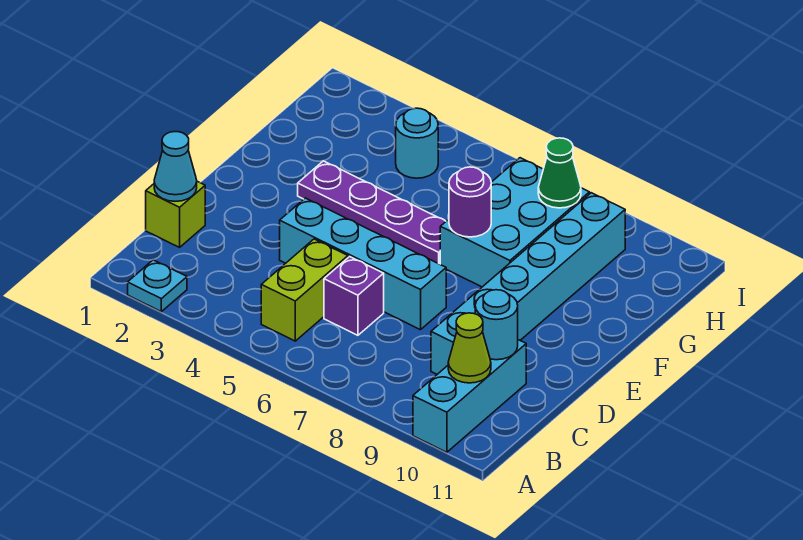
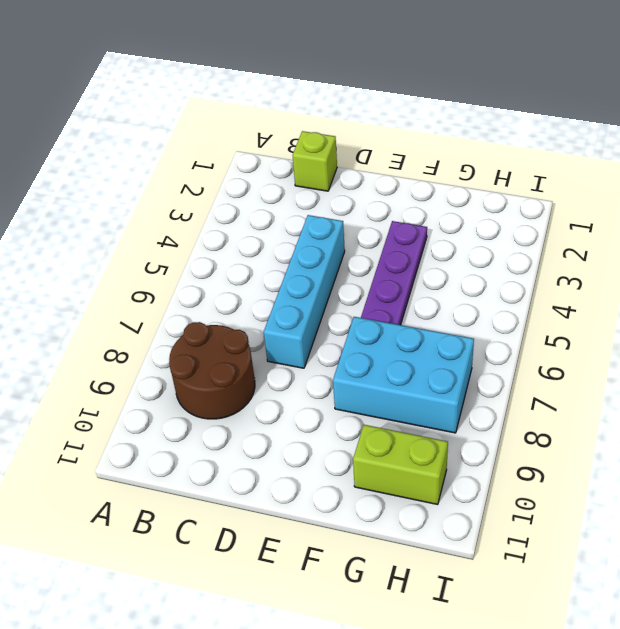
brown 2x2 round brick [169,322,255,419] -> cyan 1x6 brick [431,193,625,374]
lime 1x2 brick [353,425,448,505] -> lime 1x2 brick moved to [261,239,348,341]
none -> cyan 1x1 plate [128,260,187,312]
none -> cyan 1x3 brick [413,340,526,452]
none -> purple 1x1 brick [324,257,384,335]

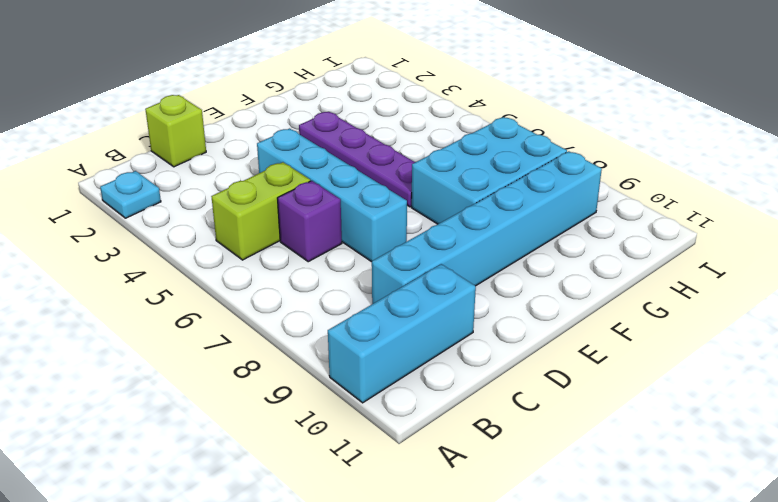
none -> cyan 1x1 round brick [396,108,438,178]
none -> lime 1x1 cone [448,313,491,383]
none -> cyan 1x1 cone [154,132,197,201]

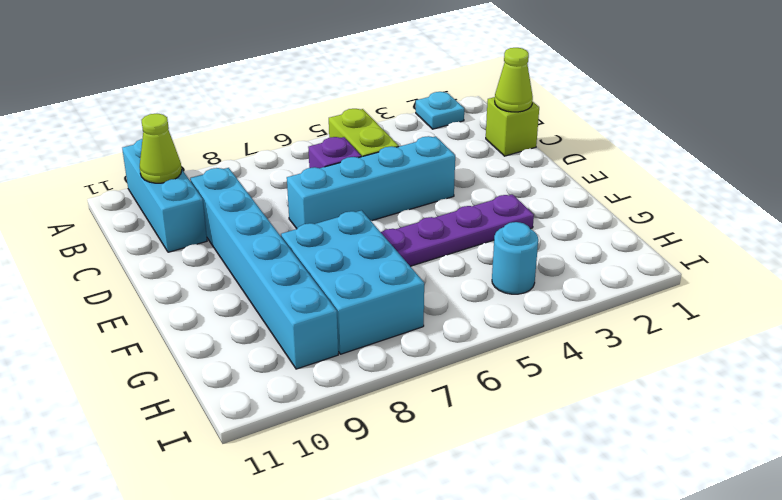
lime 1x1 cone [495,48,533,112] -> cyan 1x1 cone [154,132,197,201]
none -> cyan 1x1 round brick [475,290,518,360]
none -> purple 1x1 round brick [449,167,491,237]
none -> green 1x1 cone [538,138,581,208]

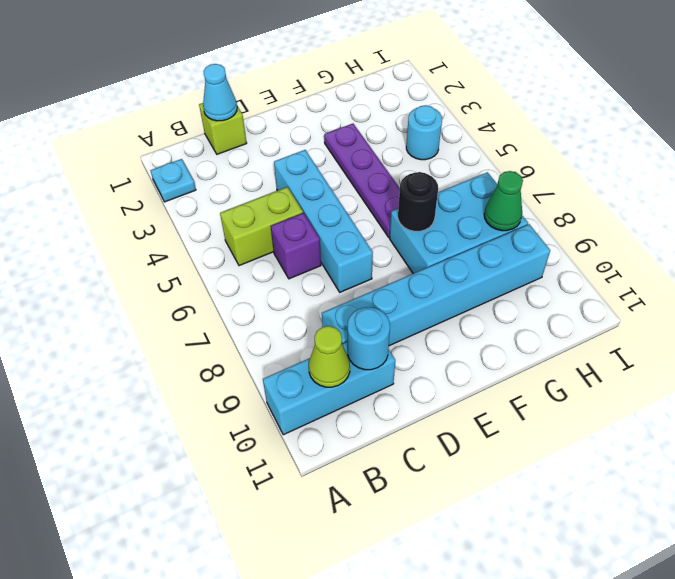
black 1x1 round brick [398,172,438,231] -> purple 1x1 round brick [449,167,491,237]

